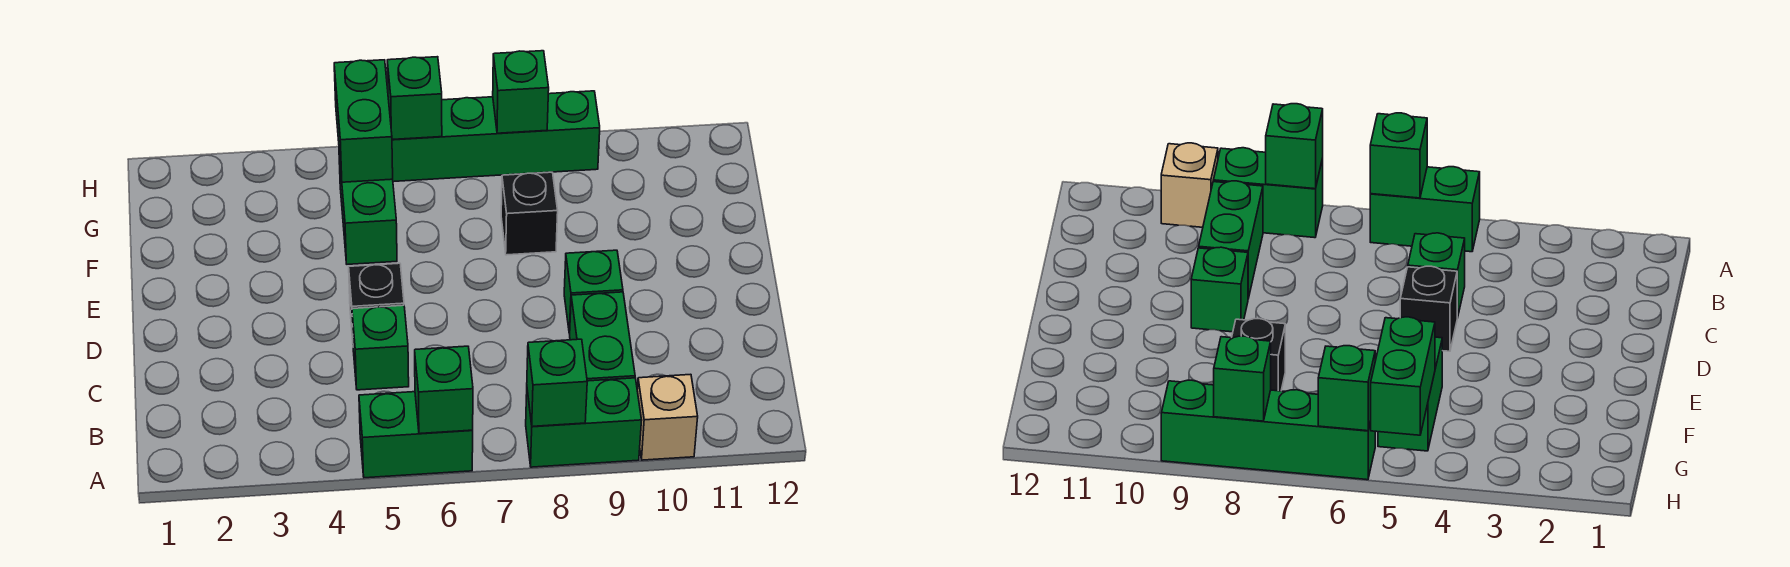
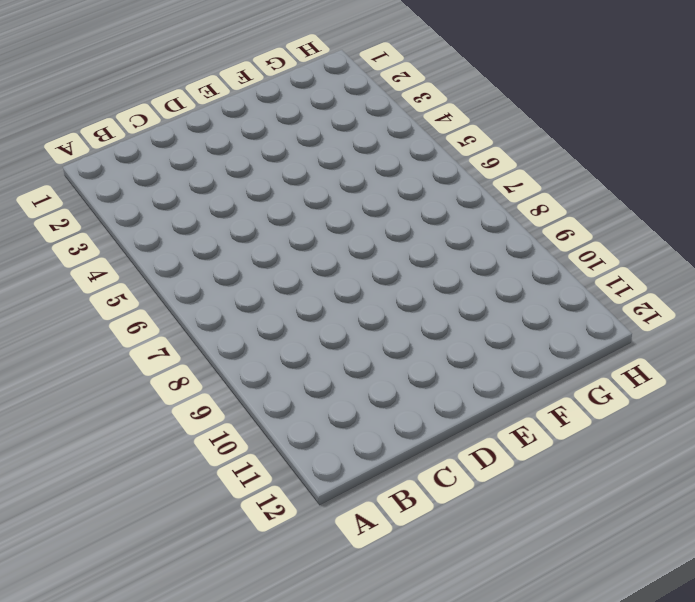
none -> green 1x2 brick [359,392,473,478]
none -> green 1x2 brick [526,378,642,467]
none -> tan 1x1 brick [637,374,698,460]

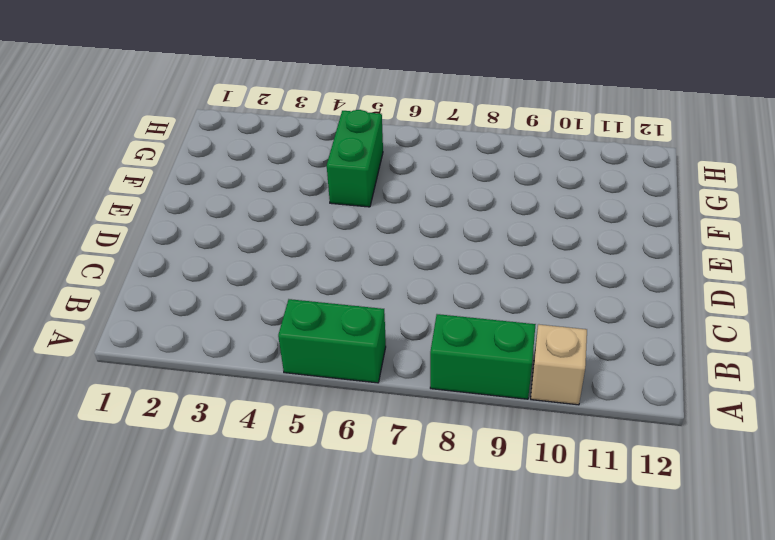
none -> green 1x2 brick [570,292,635,381]
none -> green 1x1 brick [352,305,409,390]
none -> black 1x1 brick [349,263,404,339]

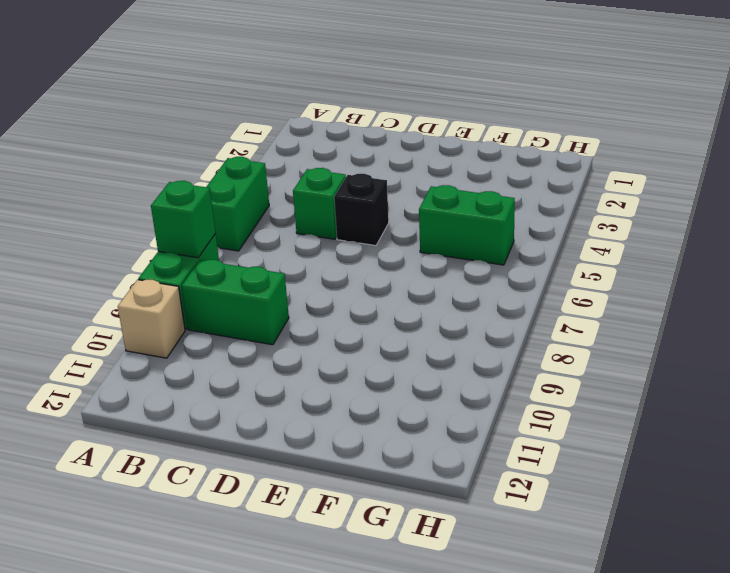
none -> green 1x1 brick [564,250,623,334]
none -> black 1x1 brick [501,172,558,255]
none -> green 1x4 brick [392,91,600,182]

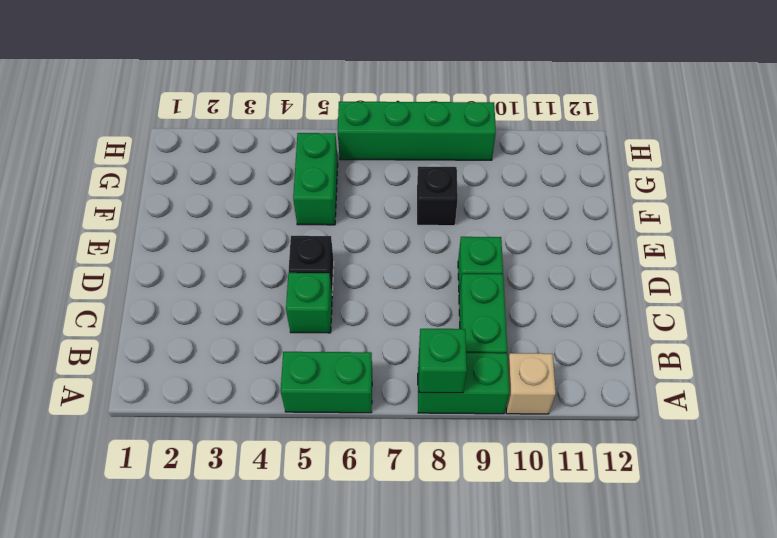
none -> green 1x1 brick [415,346,473,434]
none -> green 1x2 brick [334,60,393,182]
none -> green 1x1 brick [387,57,442,140]

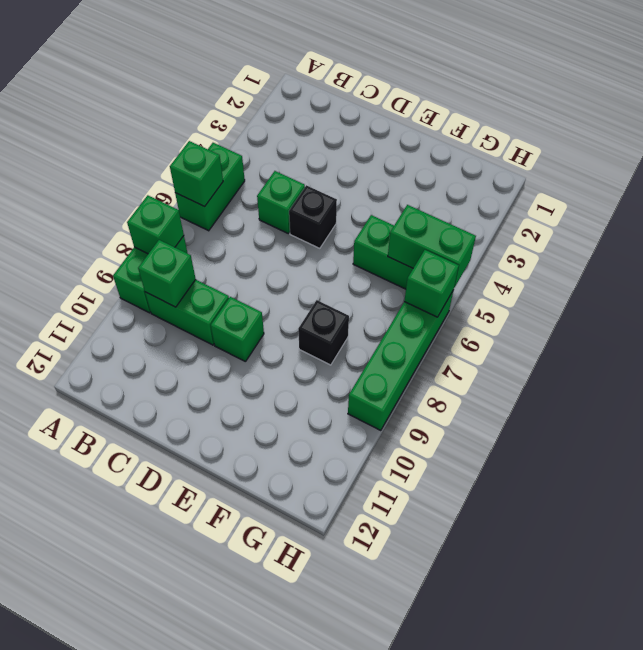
green 1x1 brick [138,240,196,307] -> green 1x1 brick moved to [493,51,549,133]
none -> tan 1x1 brick [637,374,698,460]

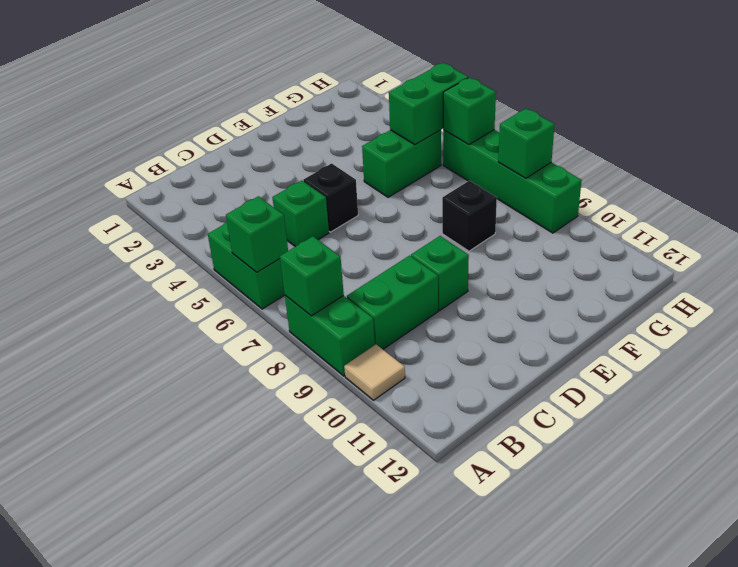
tan 1x1 tile [344,345,405,400] -> tan 1x1 brick [637,374,698,460]

